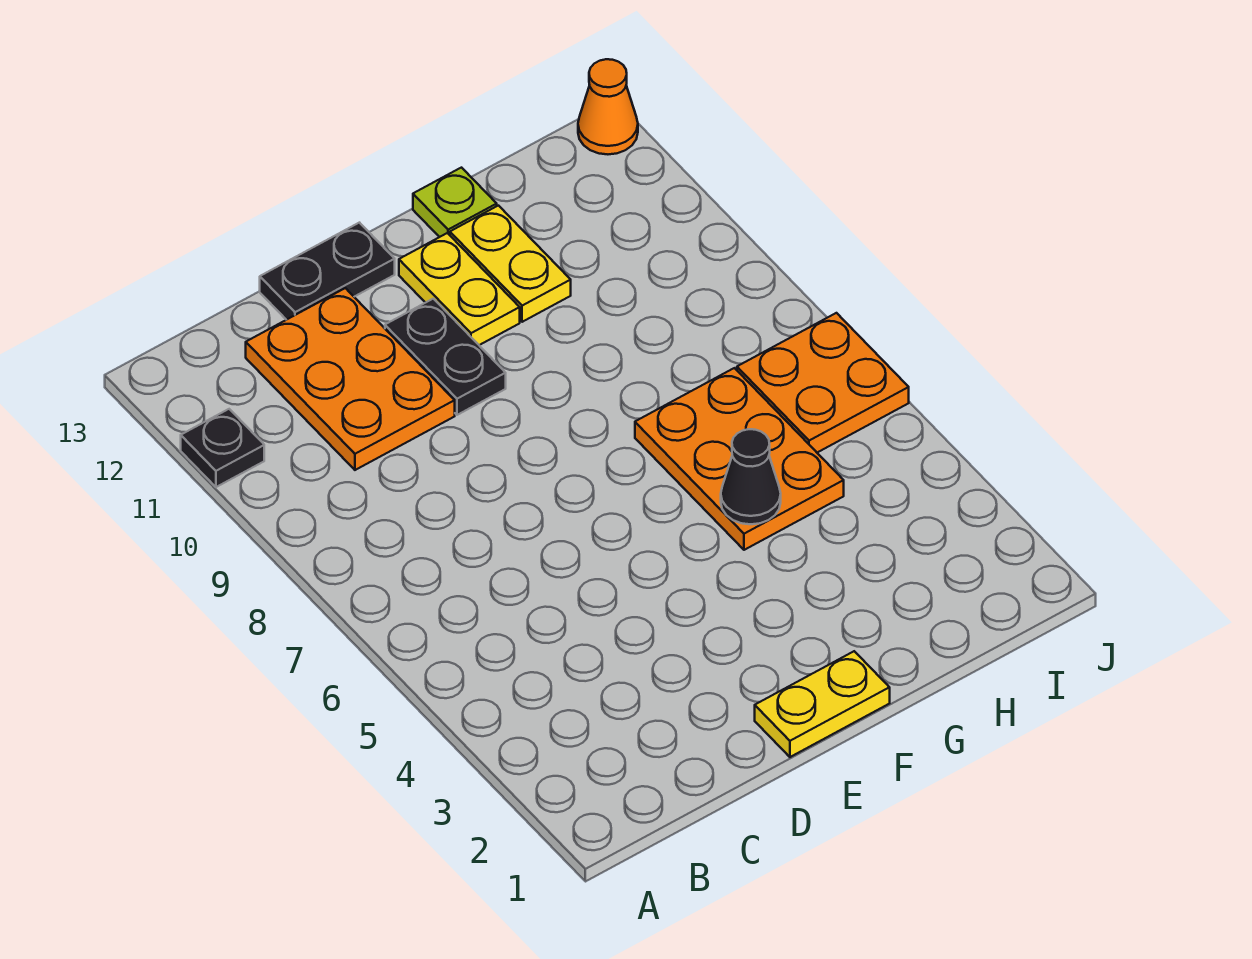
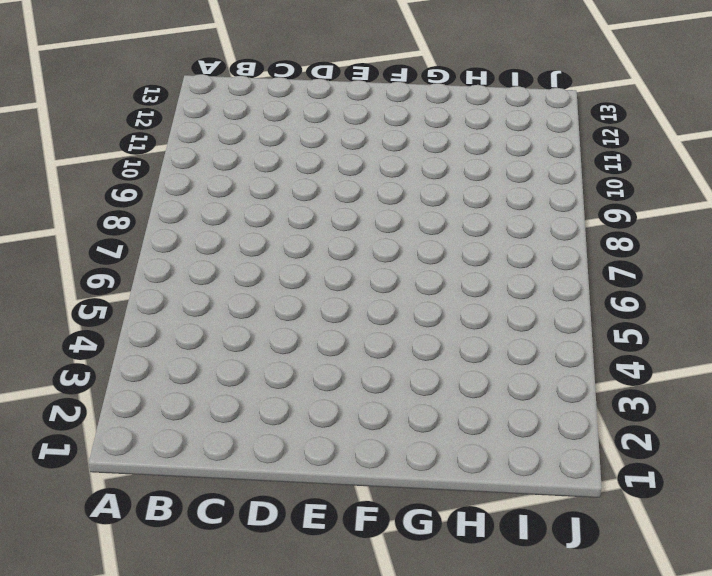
none -> black 1x1 plate [181,409,264,487]
none -> orange 2x3 plate [246,288,455,470]
none -> black 1x2 plate [260,223,395,320]

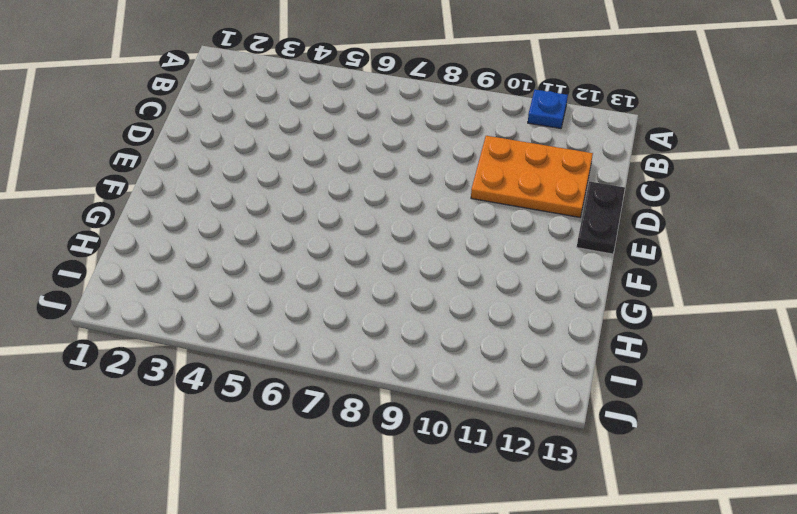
blue 1x1 plate [528,90,568,129] -> black 1x1 plate [181,409,264,487]
none -> yellow 1x2 plate [755,651,890,757]
none -> black 1x2 plate [385,299,506,415]
none -> yellow 1x2 plate [399,233,520,345]

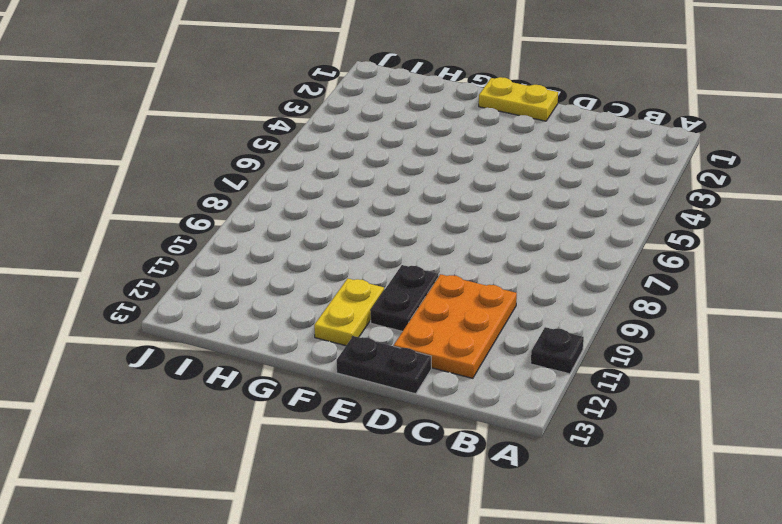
none -> orange 2x3 plate [635,368,844,550]
none -> yellow 1x2 plate [450,206,571,322]
none -> lime 1x1 plate [413,168,497,237]

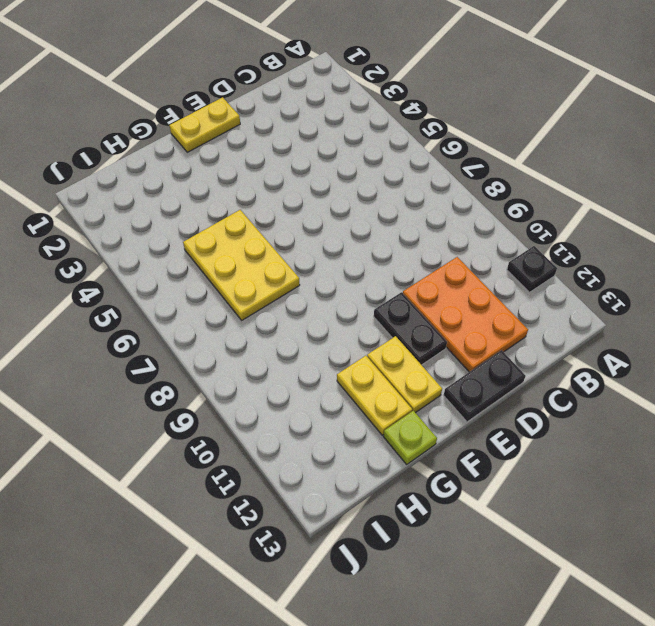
yellow 2x3 plate [183,210,300,320] -> orange 2x3 plate [635,368,844,550]
none -> orange 2x2 plate [737,313,909,453]
none -> orange 1x1 cone [578,59,638,154]
none -> black 1x1 cone [721,429,781,524]

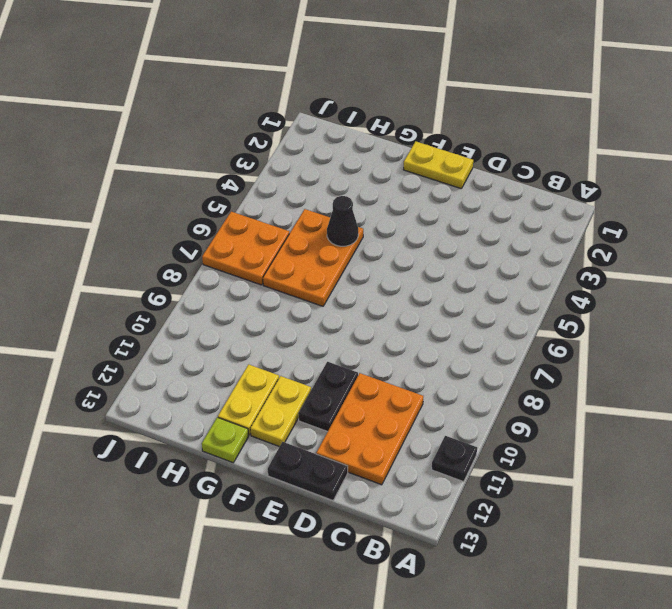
none -> orange 1x1 cone [578,59,638,154]

